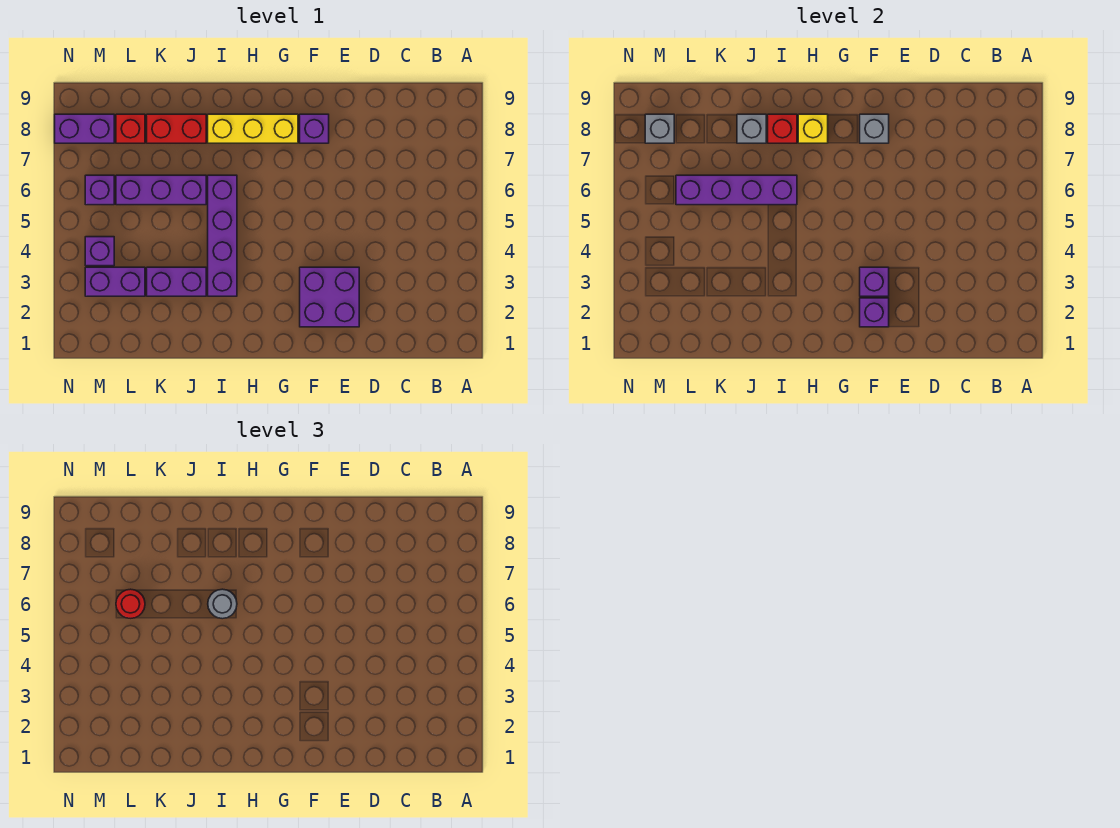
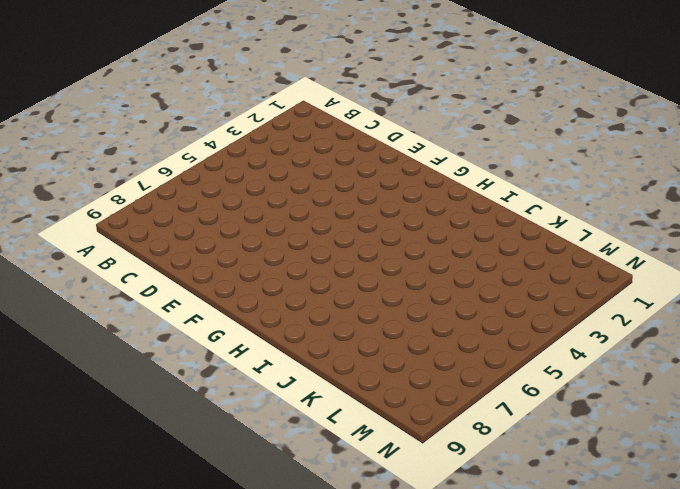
none -> purple 2x2 brick [300,267,359,327]
none -> purple 1x1 brick [300,114,329,143]
none -> yellow 1x3 brick [208,114,298,143]

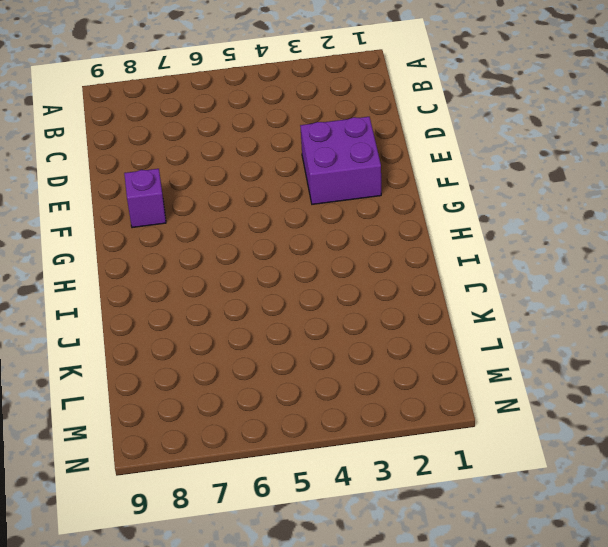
none -> yellow 1x3 brick [208,114,298,143]
none -> purple 1x4 brick [208,175,237,296]
none -> purple 1x2 brick [147,267,206,296]

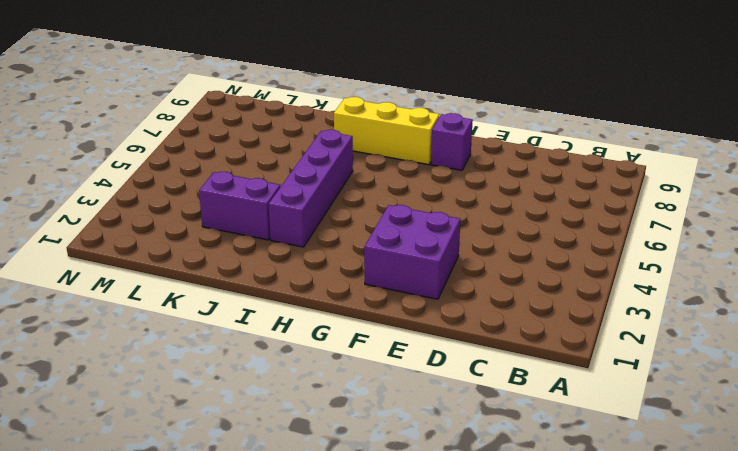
none -> purple 1x3 brick [116,175,206,205]
none -> red 1x2 brick [147,114,206,143]
none -> purple 1x2 brick [85,267,145,296]

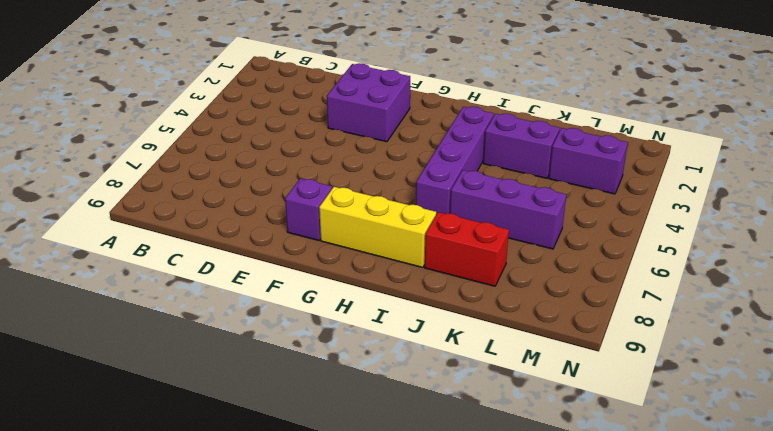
none -> red 1x1 brick [116,114,145,143]
none -> purple 1x1 brick [85,237,114,266]
none -> purple 1x1 brick [85,175,114,205]

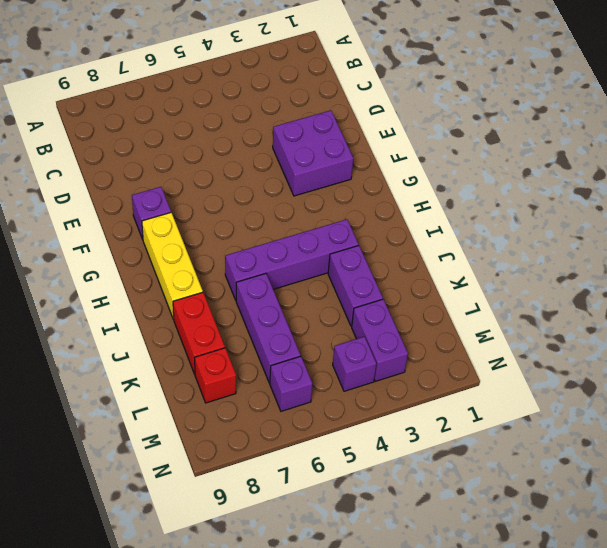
none -> purple 1x2 brick [55,114,114,143]
none -> purple 1x1 brick [860,298,889,327]
none -> purple 1x1 brick [860,267,889,296]

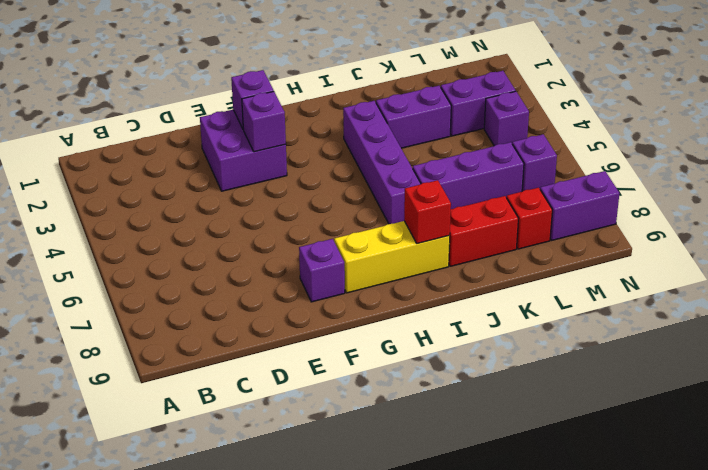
none -> grey 1x1 brick [860,114,889,143]
none -> yellow 1x1 brick [798,114,828,143]
none -> purple 1x4 brick [676,175,797,205]

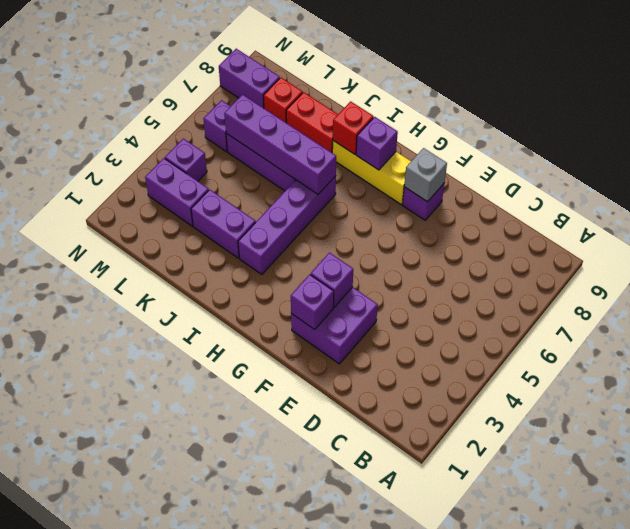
purple 1x1 brick [356,117,398,170] -> yellow 1x1 brick [798,114,828,143]
none -> grey 1x1 brick [737,114,766,143]
none -> grey 1x1 brick [645,114,674,143]
none -> grey 1x1 round brick [208,589,237,619]

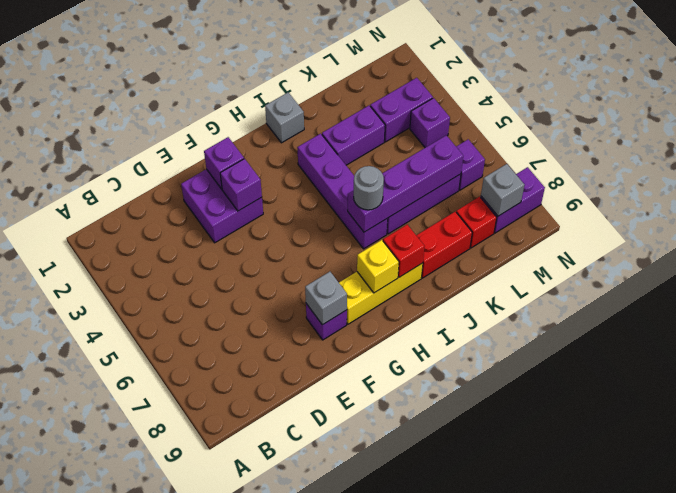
grey 1x1 brick [265,93,304,143] -> grey 1x1 brick moved to [737,114,766,143]
none -> red 1x1 round brick [116,589,145,618]

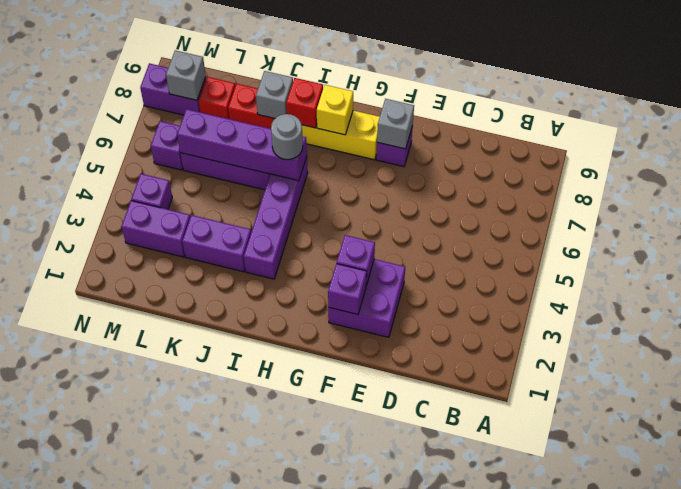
none -> red 1x1 round brick [116,589,145,618]

